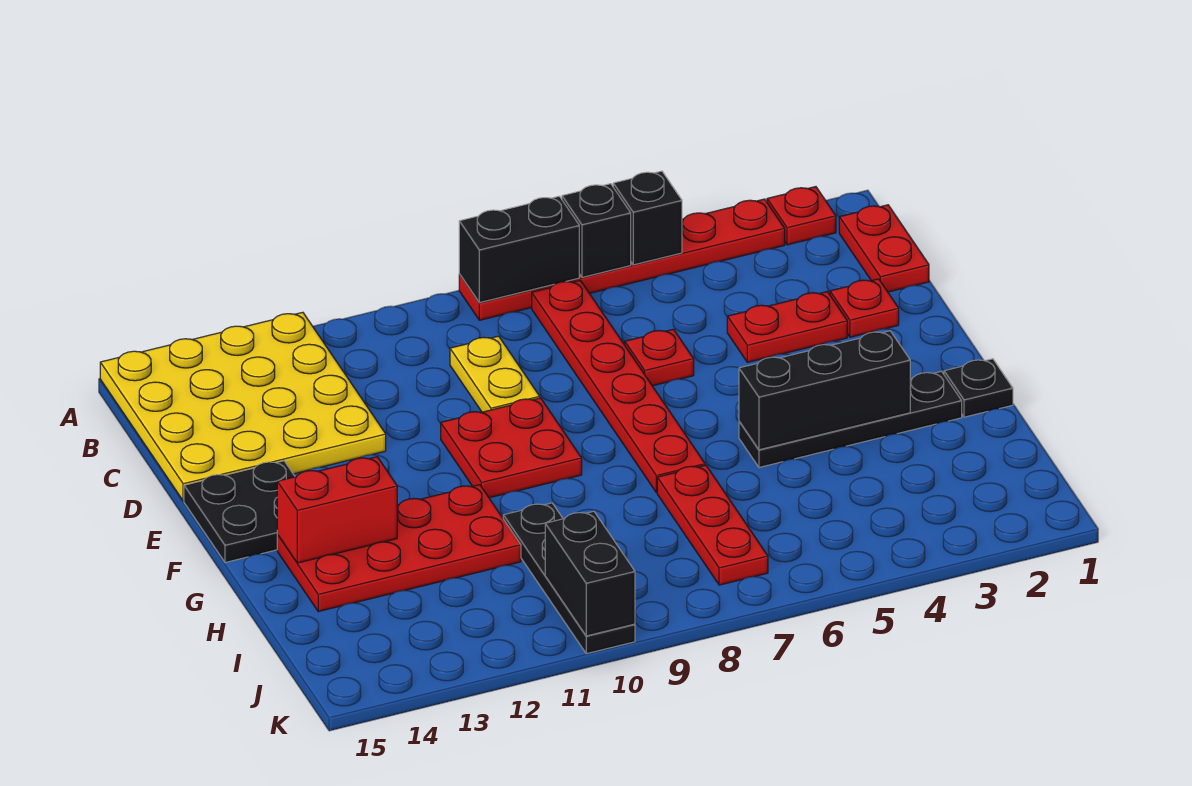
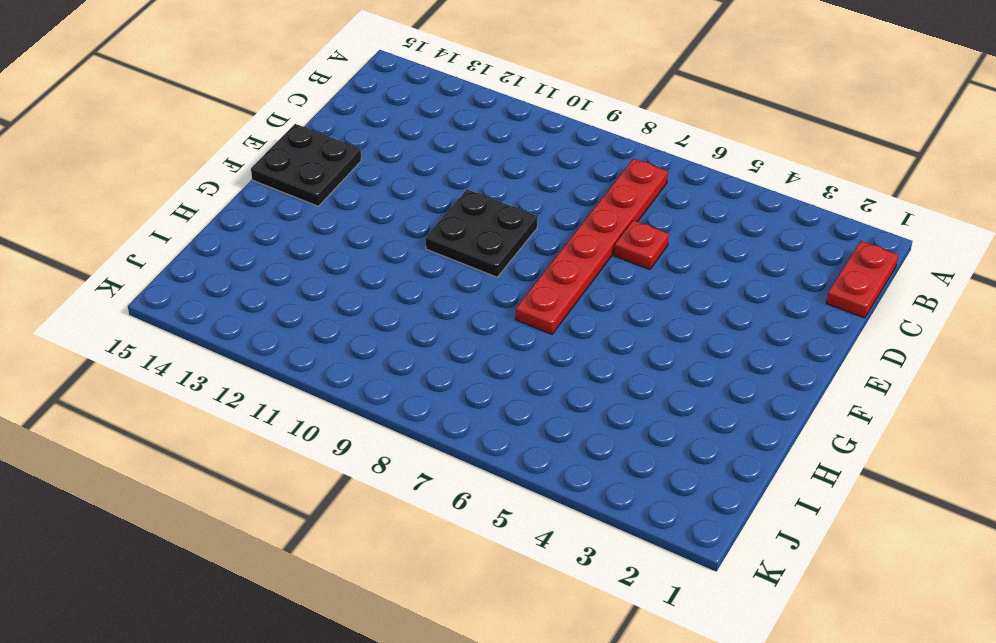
black 2x2 plate [426,189,538,277] -> red 2x2 plate [441,398,582,498]
none -> red 1x1 plate [767,187,836,245]
none -> red 1x6 plate [459,199,785,320]
none -> yellow 4x4 plate [100,312,386,501]

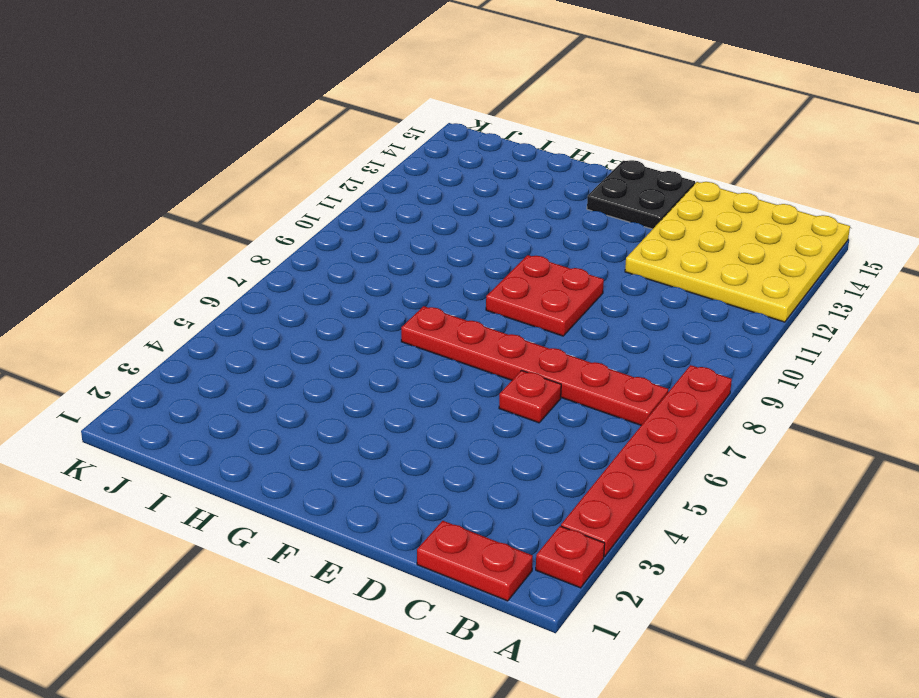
none -> yellow 1x2 plate [450,336,540,412]
none -> red 1x1 plate [830,279,899,337]
none -> red 1x2 plate [727,292,847,362]

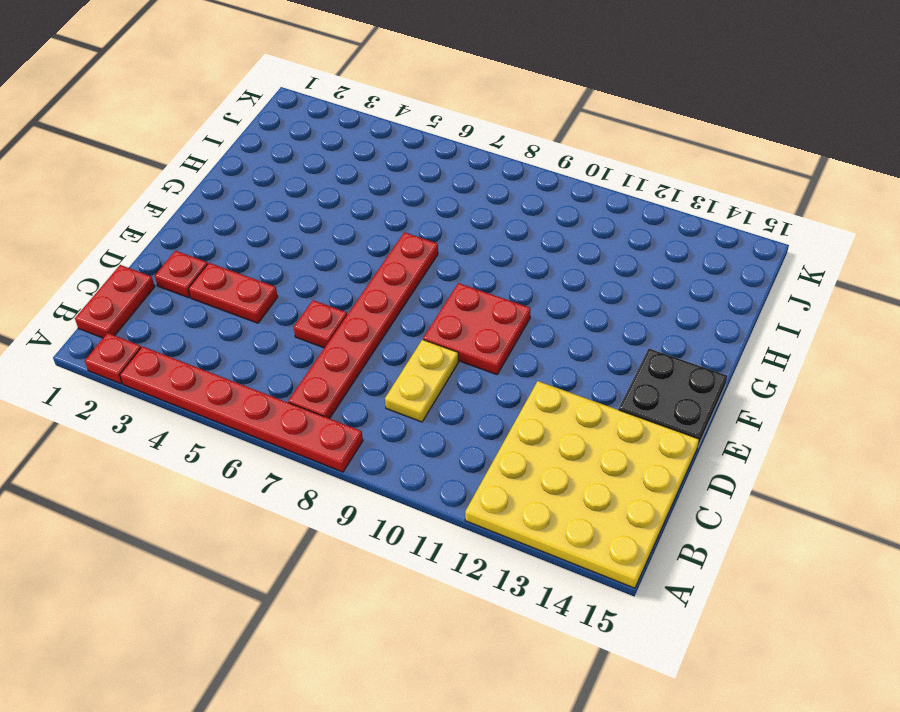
none -> black 1x1 plate [944,359,1013,417]
none -> black 1x4 plate [739,371,962,467]
none -> red 2x4 plate [277,485,521,612]

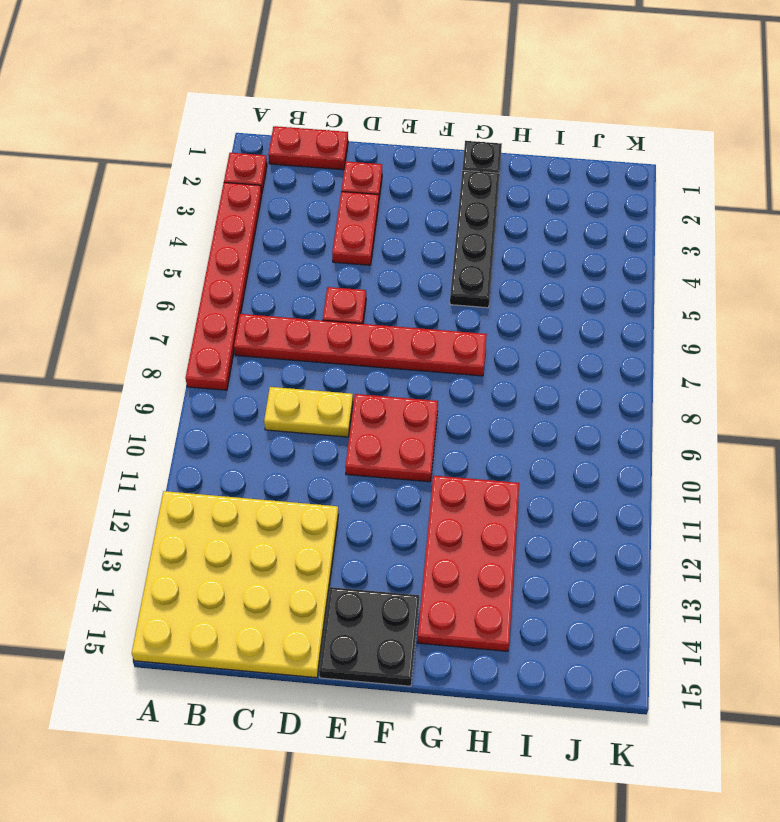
none -> red 1x3 plate [657,465,768,585]
none -> black 1x4 plate [503,503,635,654]
none -> black 1x1 brick [613,171,682,265]

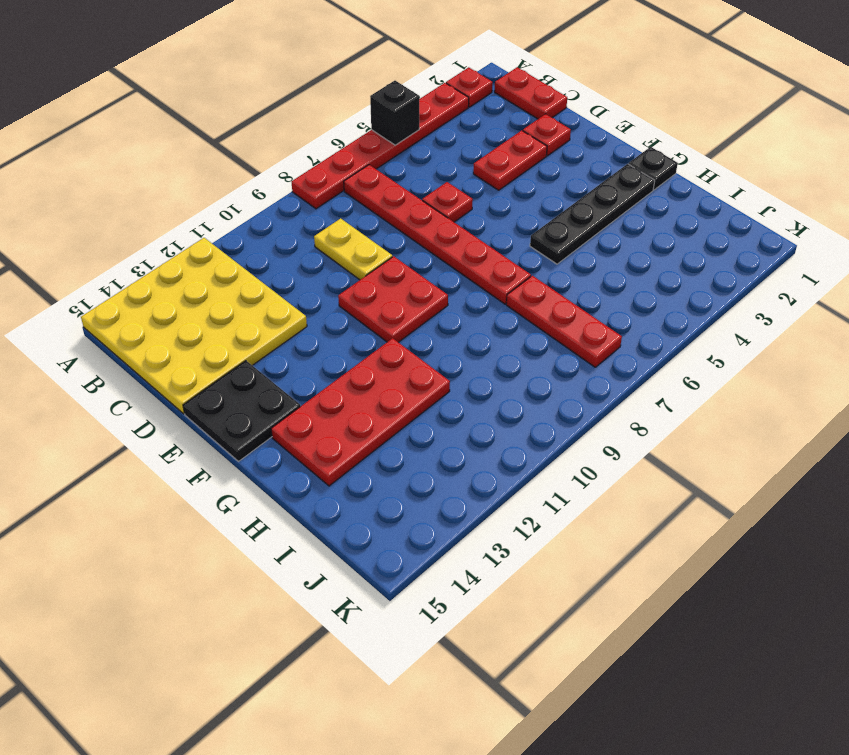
none -> black 1x4 plate [503,503,635,654]
none -> black 1x1 brick [562,184,631,277]
none -> black 1x2 brick [459,196,579,303]

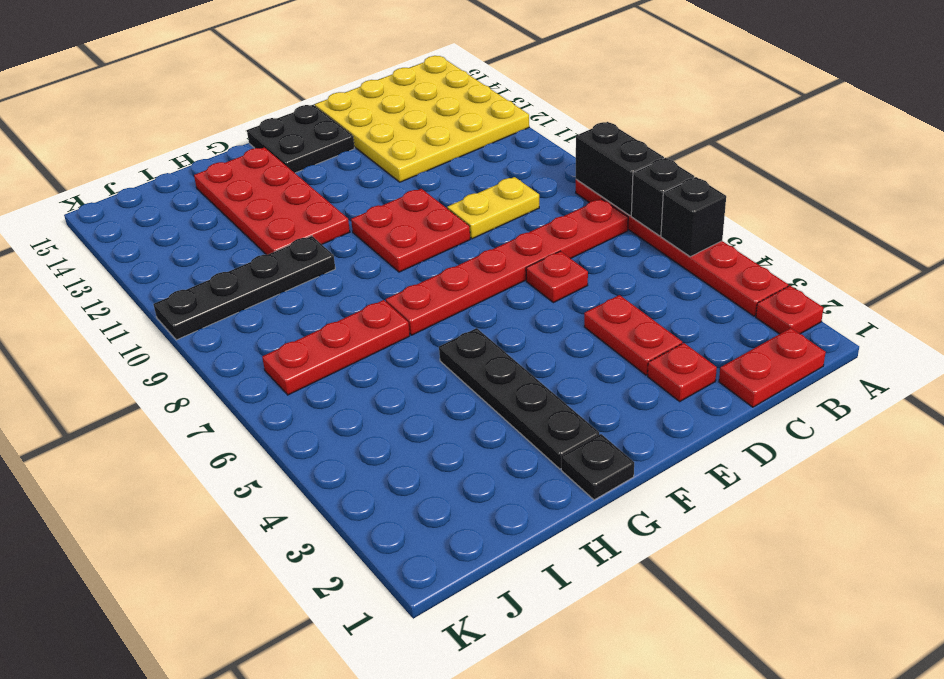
none -> black 1x3 brick [739,331,910,450]
none -> red 1x2 brick [277,457,397,563]
none -> black 1x2 brick [545,511,635,636]

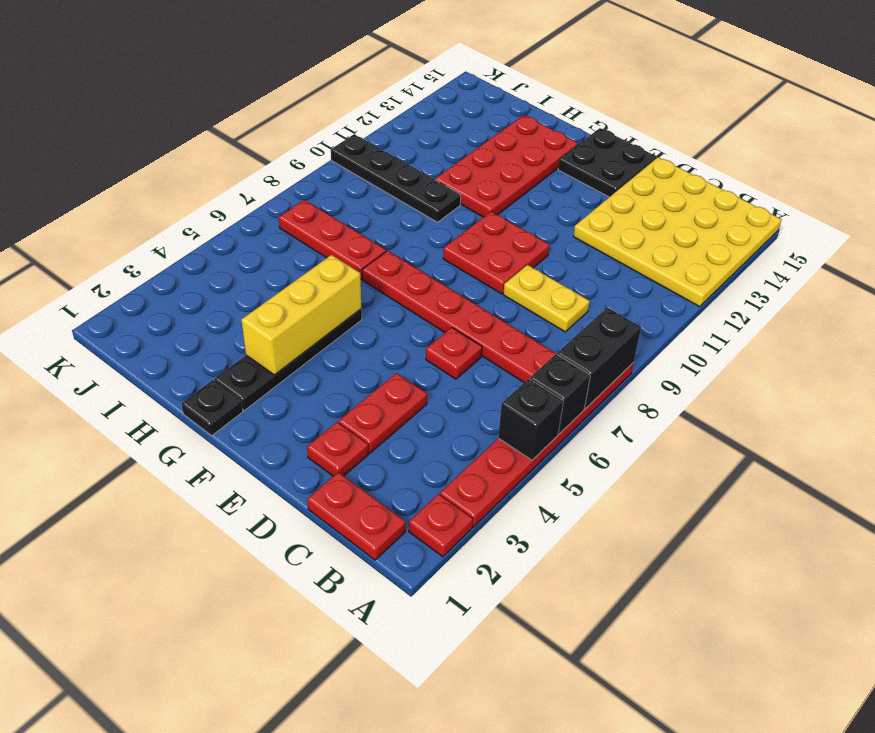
yellow 1x3 brick [241,255,361,375] -> black 1x3 brick [739,331,910,450]
none -> red 1x2 brick [277,457,397,563]
none -> black 1x2 brick [545,511,635,636]

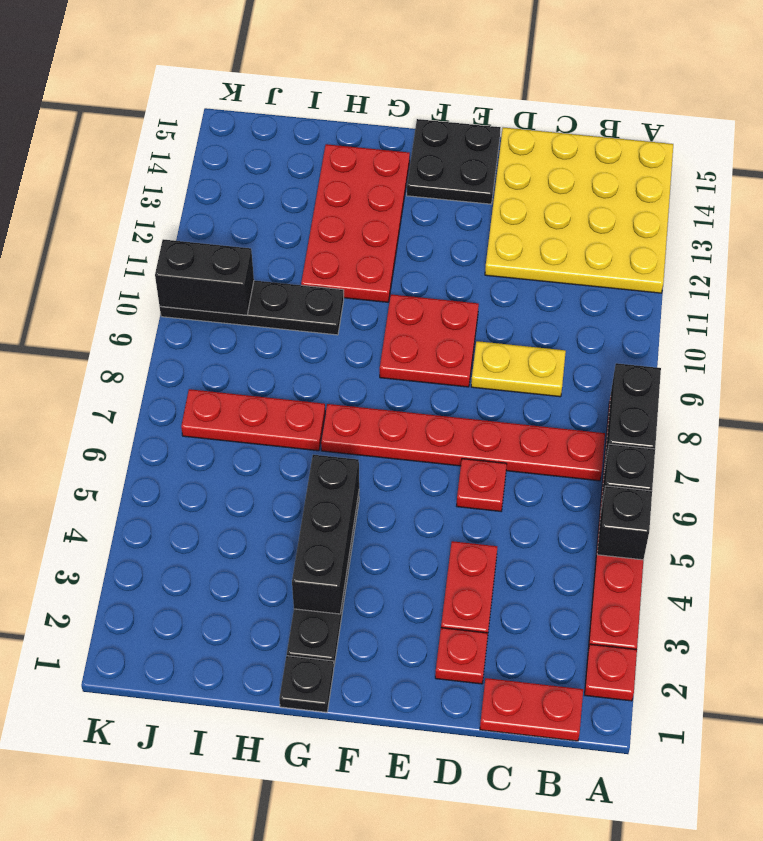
none -> red 1x2 brick [277,457,397,563]

